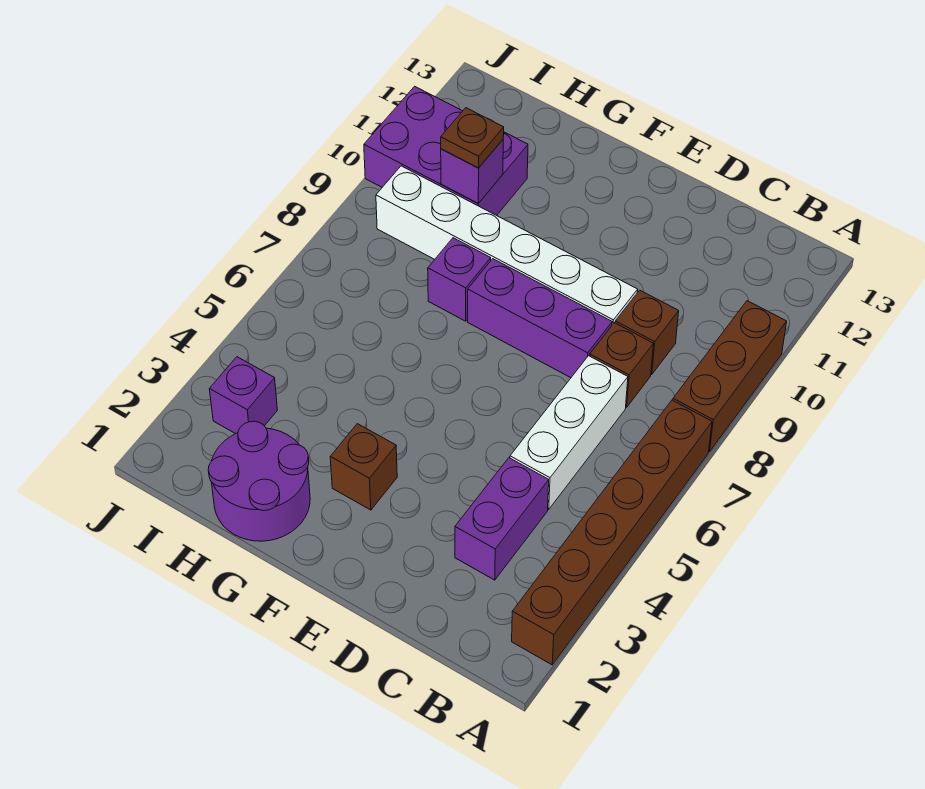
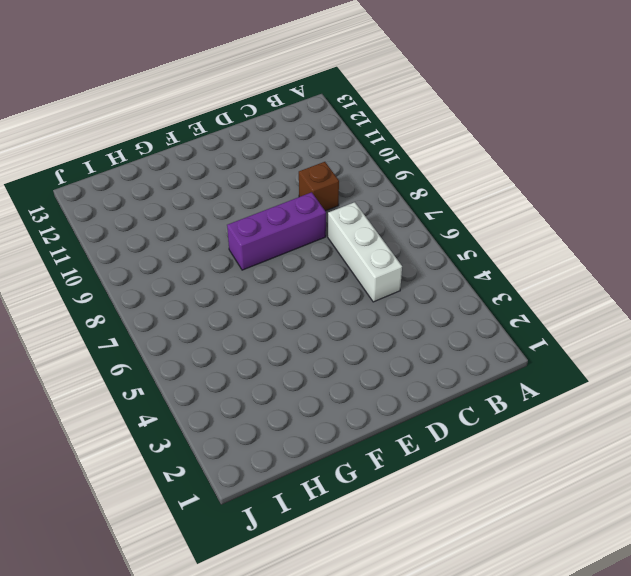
none -> brown 1x6 brick [512,400,712,665]
none -> brown 1x3 brick [673,301,787,452]
none -> purple 1x2 brick [455,458,549,580]

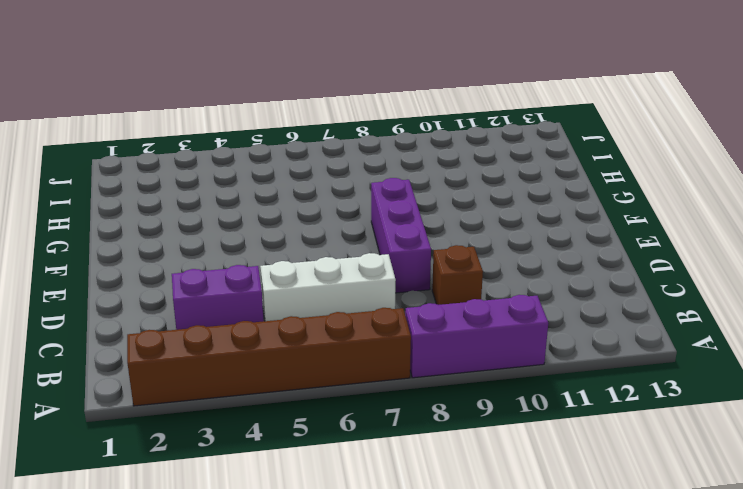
purple 1x3 brick [405,295,548,378] -> brown 1x3 brick [673,301,787,452]
none -> brown 1x1 brick [590,323,653,407]
none -> white 1x6 brick [376,166,638,325]
none -> brown 1x1 brick [330,424,397,510]

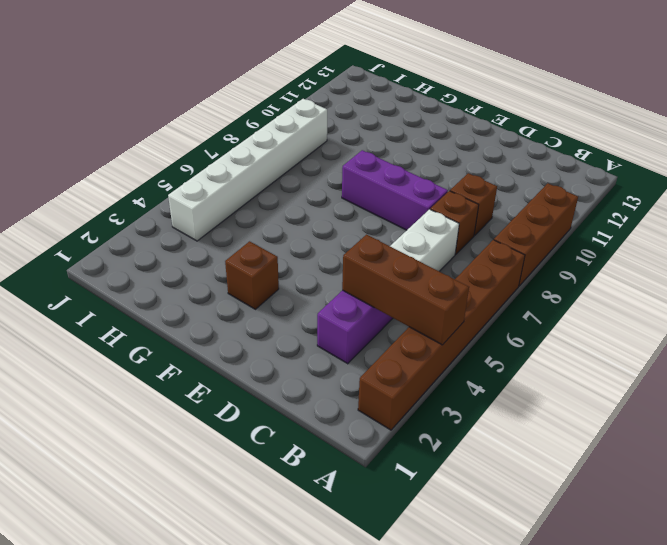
brown 1x3 brick [342,235,469,345] -> none
white 1x6 brick [168,99,327,241] -> white 1x6 brick turned to [376,166,638,325]
none -> purple 2x2 round brick [208,421,310,541]
none -> purple 1x1 brick [428,238,491,321]
none -> purple 2x3 brick [364,86,528,216]

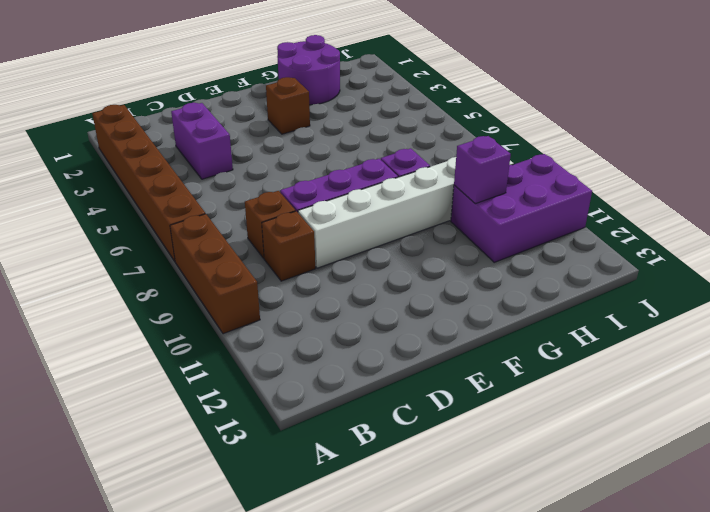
none -> white 1x3 brick [510,356,628,509]
none -> purple 1x1 brick [210,357,277,434]
none -> brown 1x1 plate [441,108,504,168]

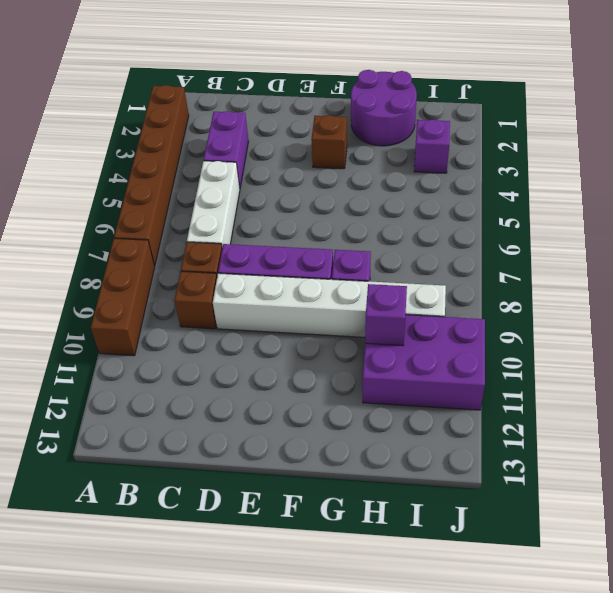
none -> brown 1x1 plate [441,108,504,168]

